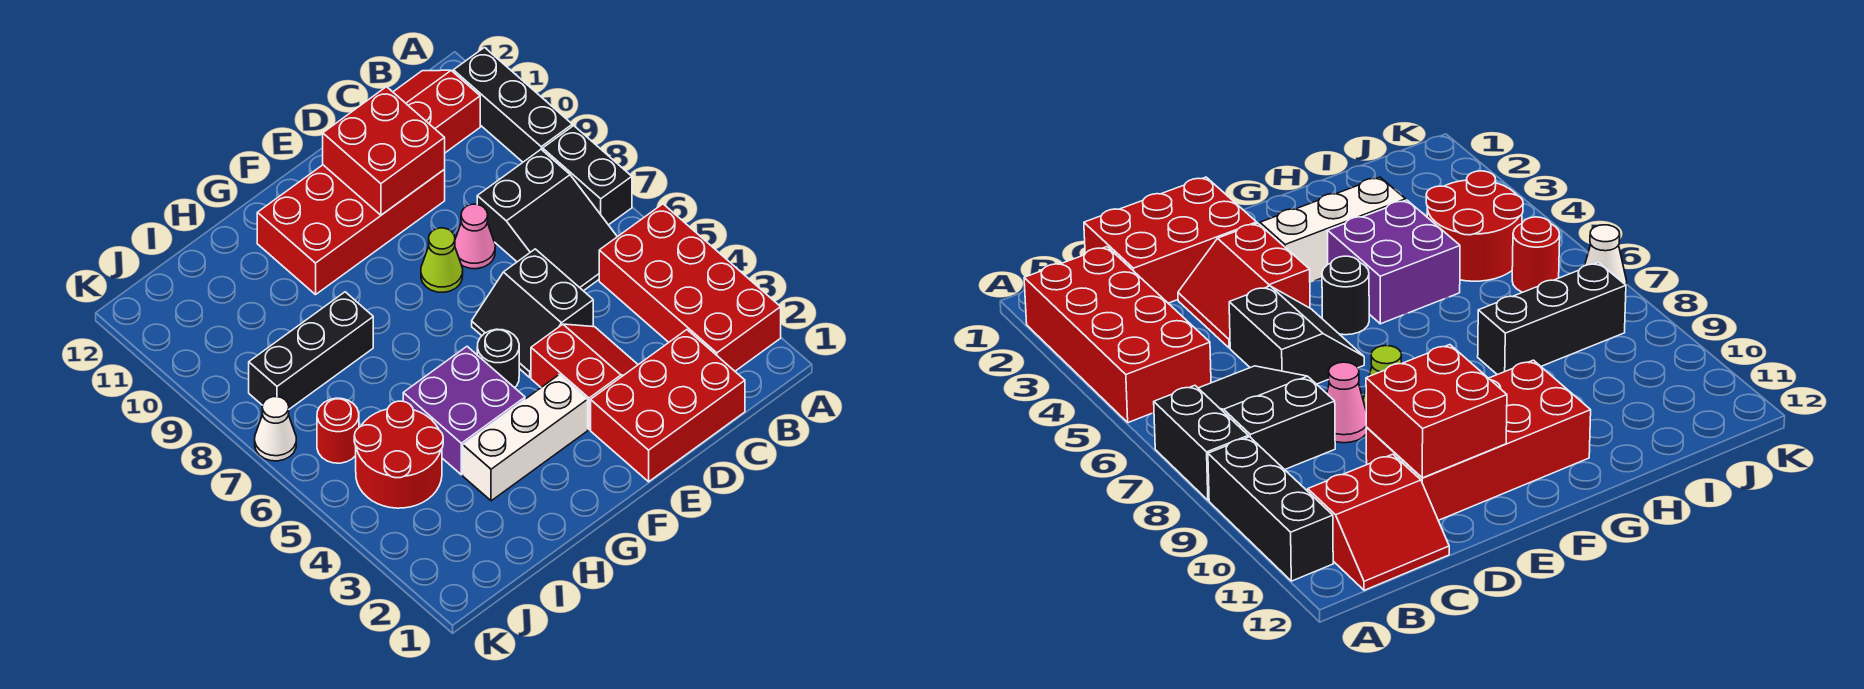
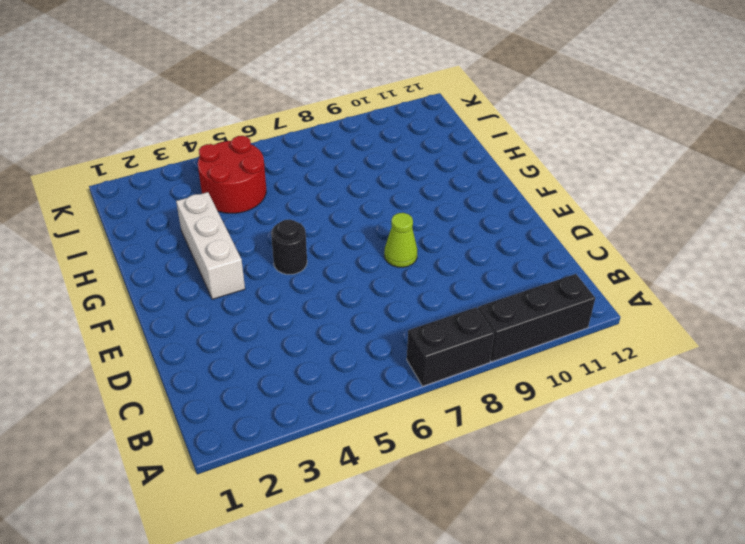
none -> red 2x4 brick [599,204,781,371]
none -> black 2x3 slope [477,150,617,291]
none -> red 2x2 slope [393,70,480,153]

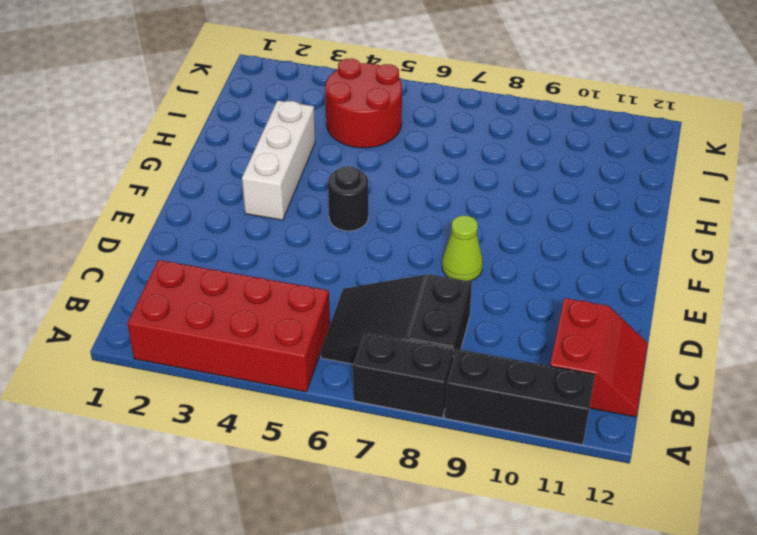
none -> red 2x3 brick [591,330,745,482]
none -> red 2x2 slope [531,324,638,430]
none -> black 2x2 slope [472,249,593,377]

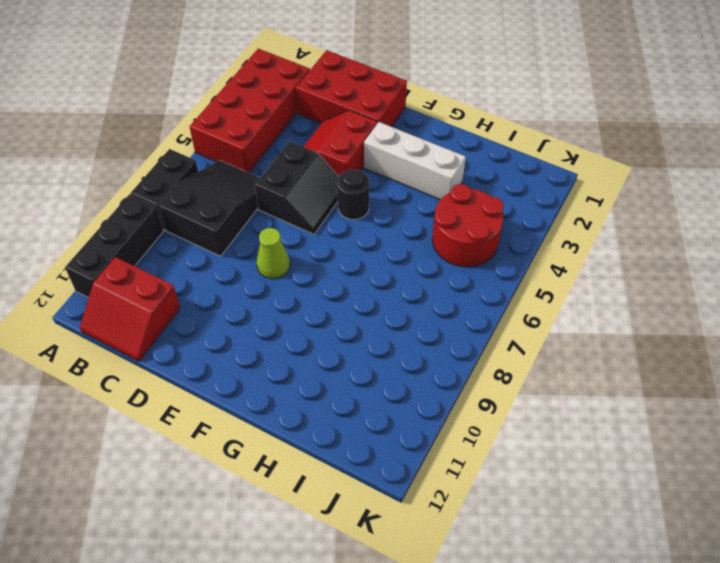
none -> pink 1x1 cone [455,204,495,269]
none -> red 2x4 brick [257,165,445,295]
none -> purple 2x2 brick [403,347,525,475]

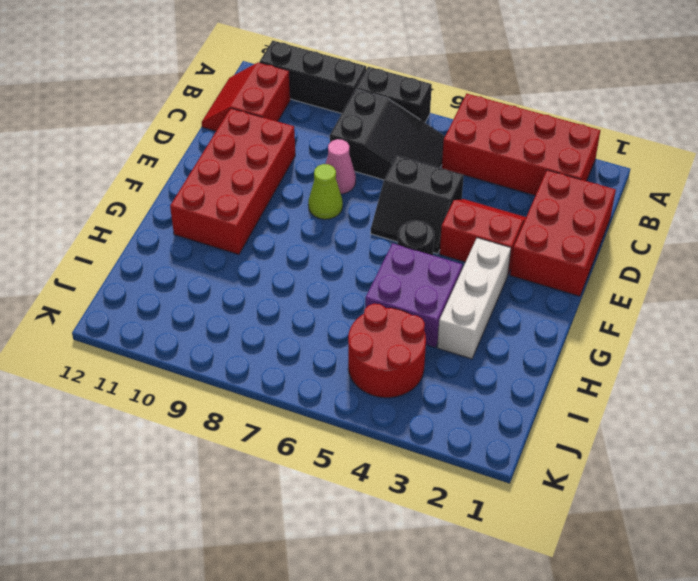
none -> black 1x3 brick [249,292,373,409]
none -> red 1x1 round brick [317,398,359,463]
none -> white 1x1 cone [255,397,296,461]

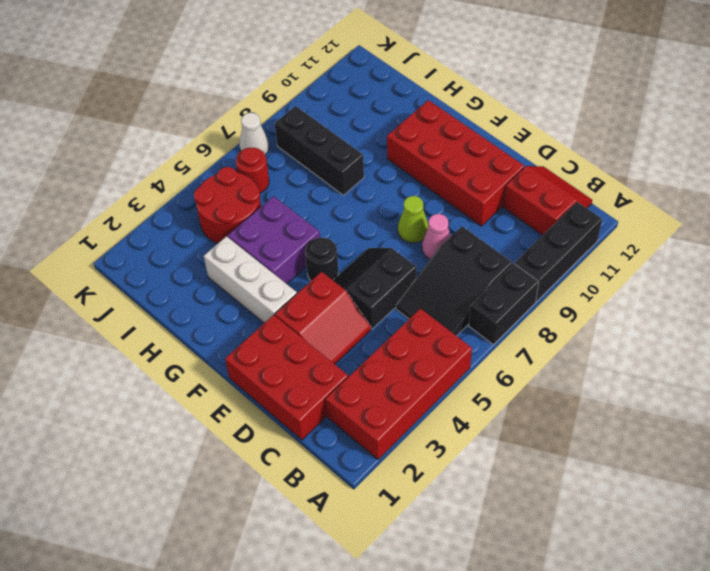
none -> red 2x2 brick [323,87,445,215]

